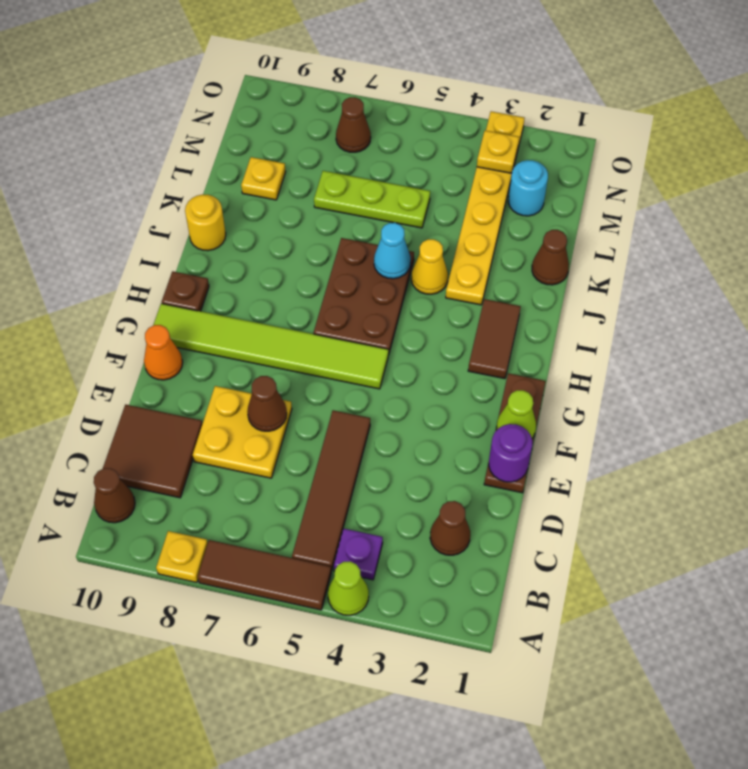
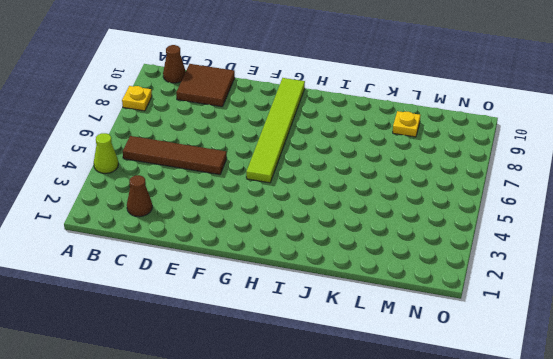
none -> brown 1x3 tile [198,540,331,610]
none -> purple 1x1 plate [334,528,383,580]
none -> yellow 2x2 plate [193,386,292,478]

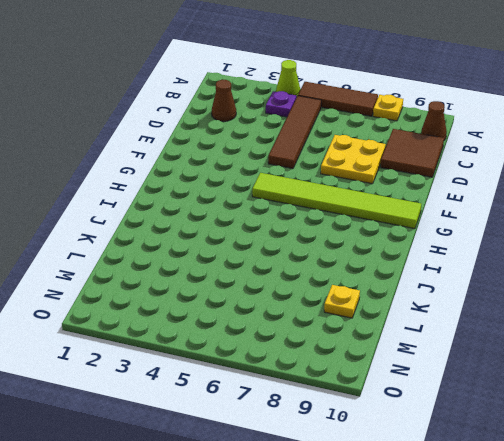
none -> brown 1x3 plate [484,373,546,493]
none -> orange 1x1 cone [144,325,183,380]
none -> brown 1x2 tile [468,299,521,379]

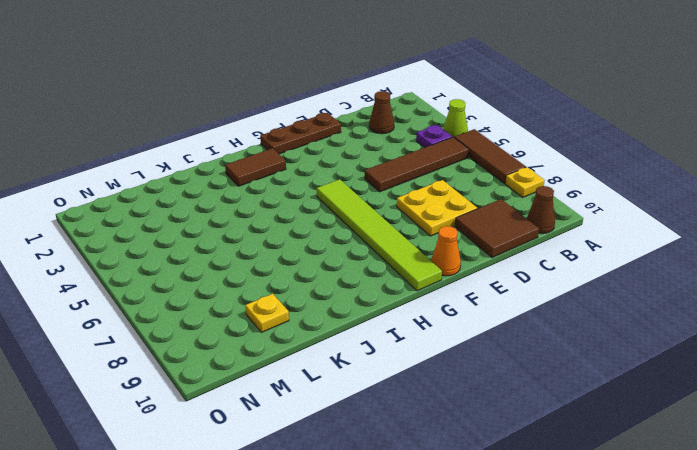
none -> brown 2x3 plate [314,238,414,355]
none -> brown 1x1 plate [162,271,209,311]
none -> yellow 1x6 plate [446,111,525,305]

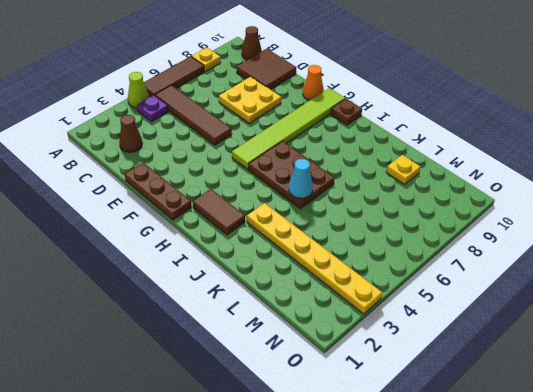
none -> yellow 1x1 cone [411,239,448,294]
none -> yellow 1x1 round brick [185,195,226,251]
none -> brown 1x1 cone [532,230,569,285]

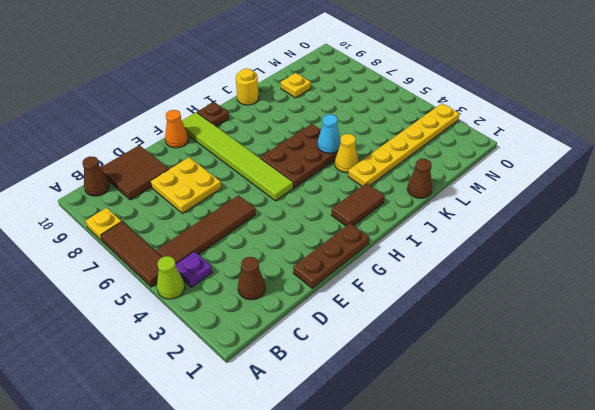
none -> lime 1x3 plate [314,171,430,228]
none -> cyan 1x1 round brick [508,160,548,216]
none -> brown 1x1 cone [336,97,371,152]

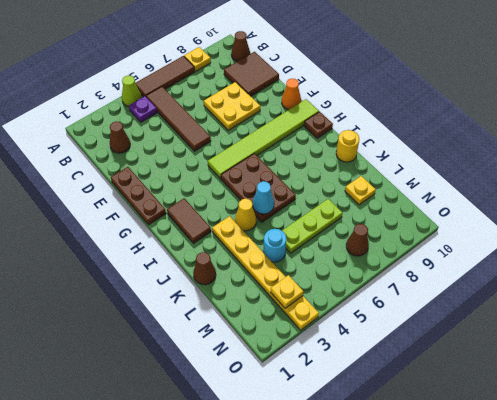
cyan 1x1 round brick [263,229,286,262] -> cyan 1x1 round brick moved to [508,160,548,216]
none -> purple 1x1 round brick [489,424,532,482]
none -> brown 1x1 cone [247,376,287,431]
none -> lime 1x1 cone [497,390,536,438]

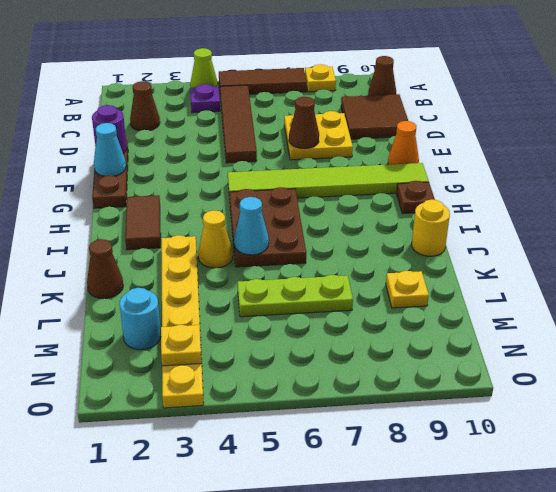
cyan 1x1 cone [94,123,126,176] -> lime 1x1 cone [497,390,536,438]
none -> brown 1x1 cone [336,97,371,152]

